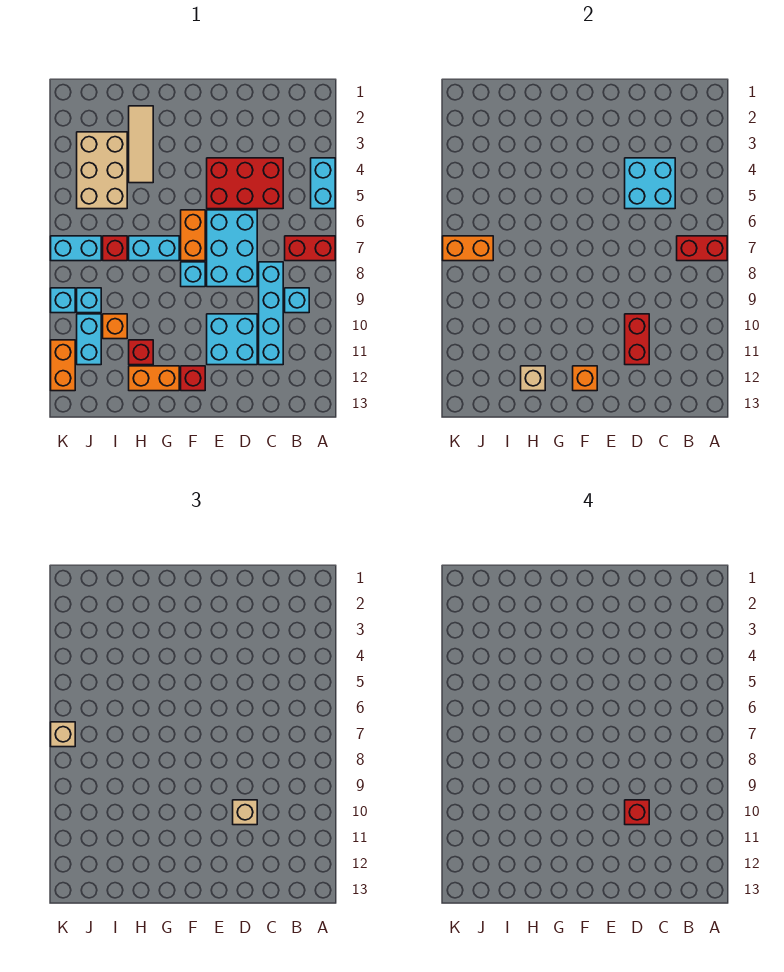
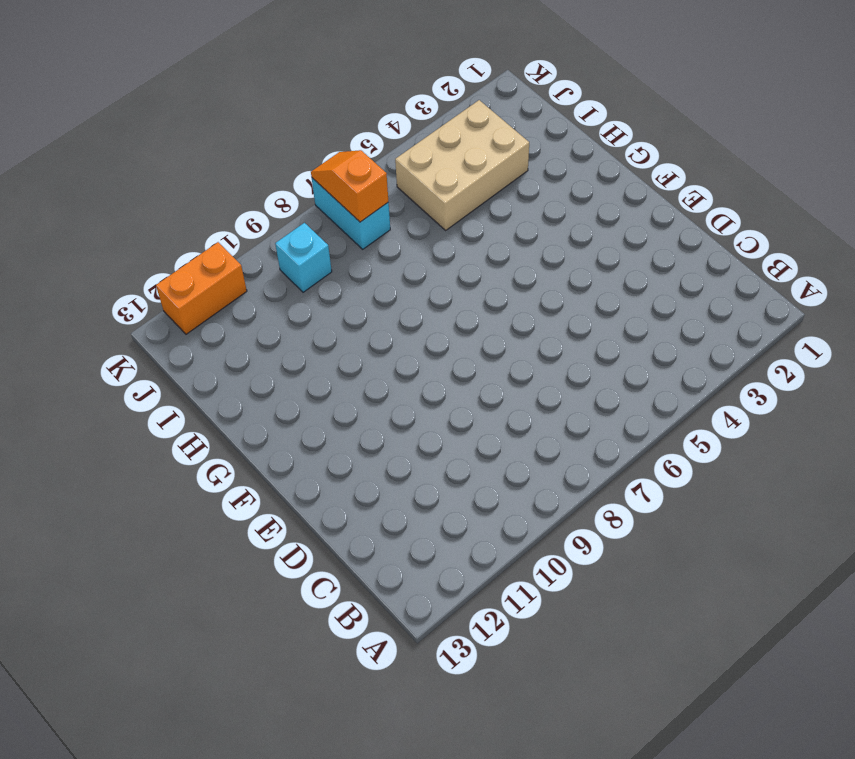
orange 1x2 slope [311,150,388,222] -> orange 1x2 brick [443,236,493,261]
none -> cyan 1x2 brick [311,158,335,209]
none -> red 1x2 brick [285,236,335,261]
none -> cyan 1x1 brick [285,288,309,313]
none -> red 2x3 brick [207,158,283,209]

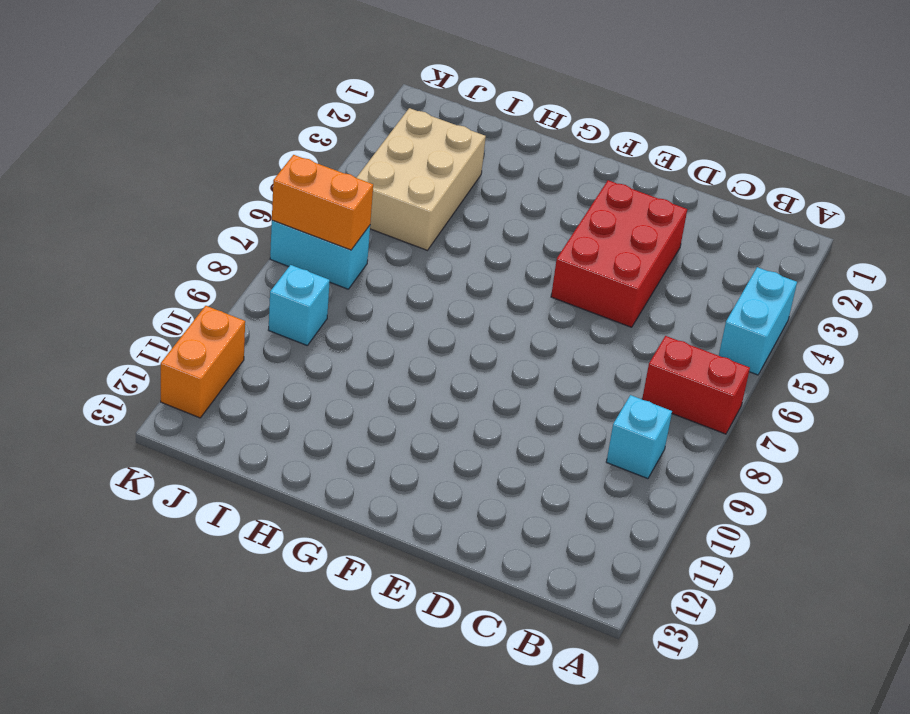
red 2x3 brick [551,180,687,327] -> red 2x3 brick turned to [207,158,283,209]
none -> cyan 1x4 brick [259,262,283,365]
none -> cyan 2x3 brick [207,210,257,287]
none -> cyan 2x2 brick [207,314,257,365]
none -> orange 1x2 brick [181,210,205,261]

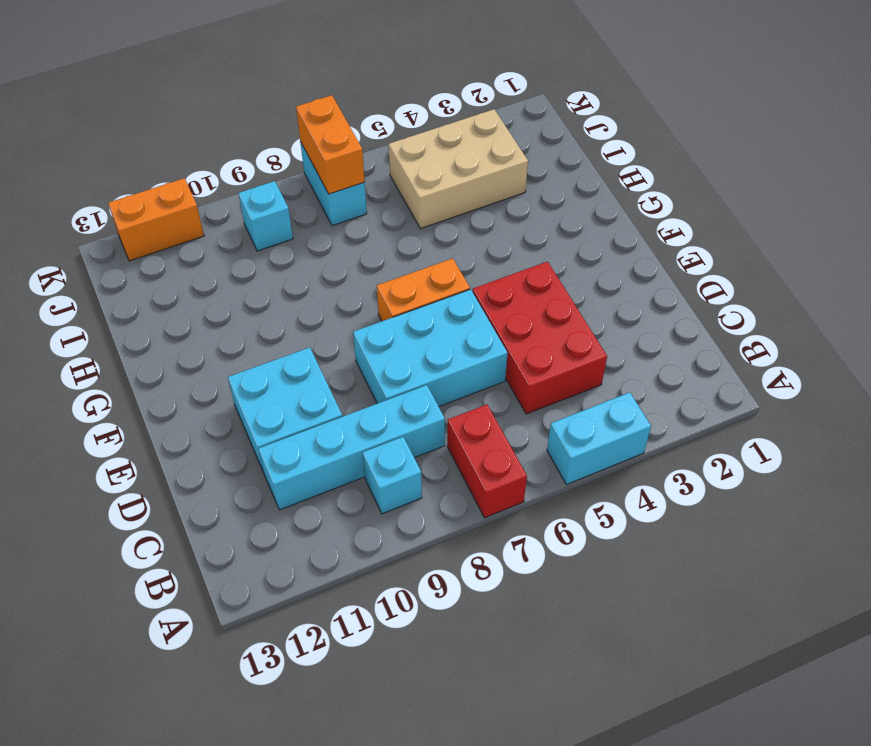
none -> cyan 1x1 brick [181,262,205,287]
none -> red 1x1 brick [181,366,205,391]
none -> cyan 1x2 brick [129,236,179,261]
none -> orange 1x2 brick [129,366,179,391]

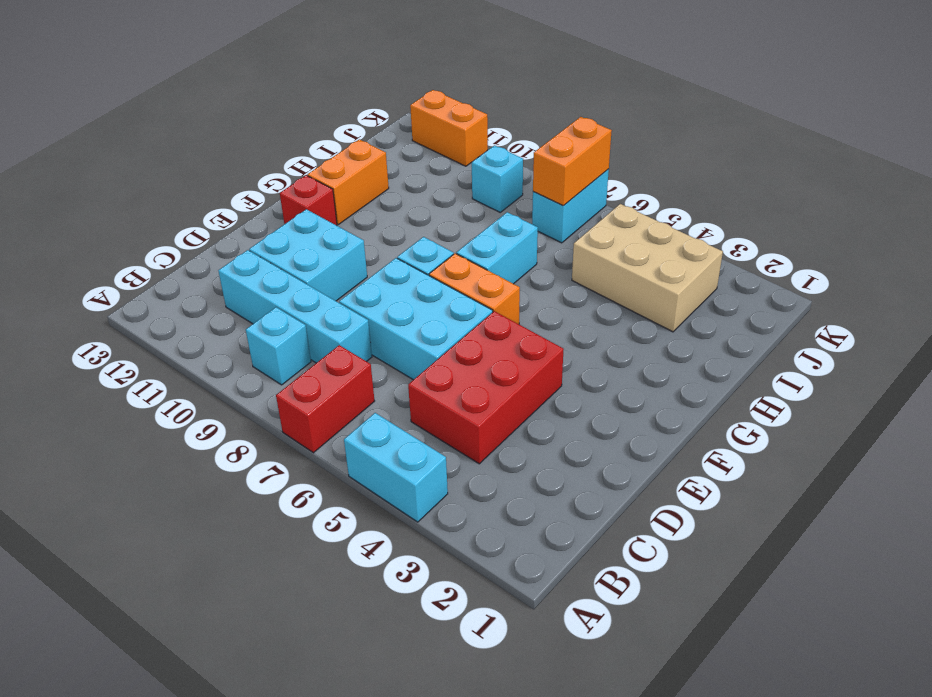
none -> tan 1x3 tile [129,106,153,183]
none -> red 1x1 brick [129,340,153,365]
none -> red 1x1 brick [103,236,127,261]
none -> orange 1x1 brick [103,314,127,339]

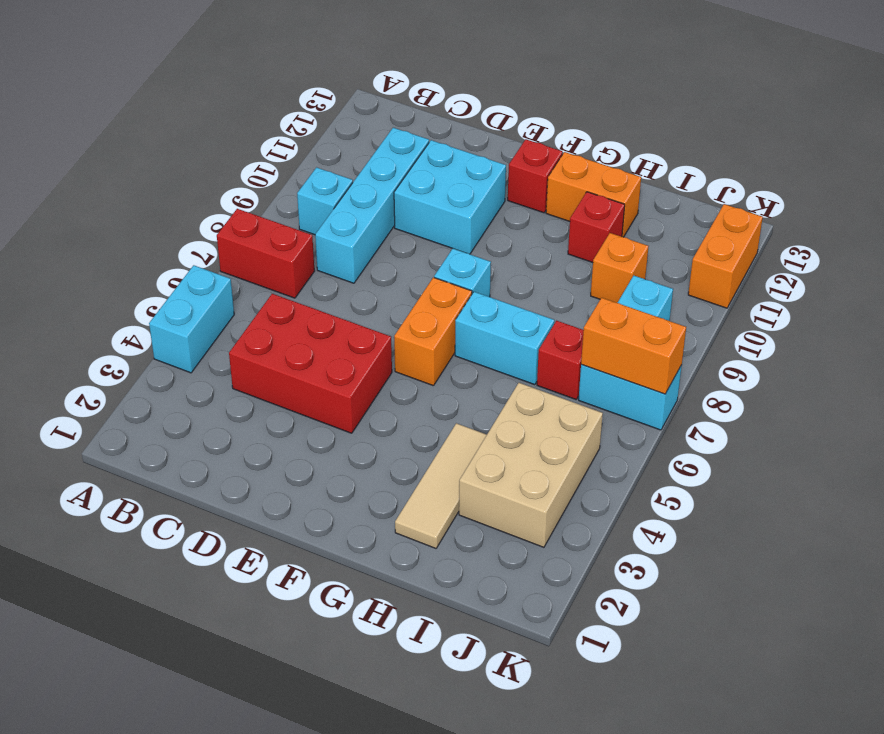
none -> cyan 2x3 brick [207,210,257,287]
none -> cyan 1x2 brick [77,314,101,365]
none -> cyan 1x1 brick [51,288,75,313]
none -> red 1x2 brick [677,236,727,261]

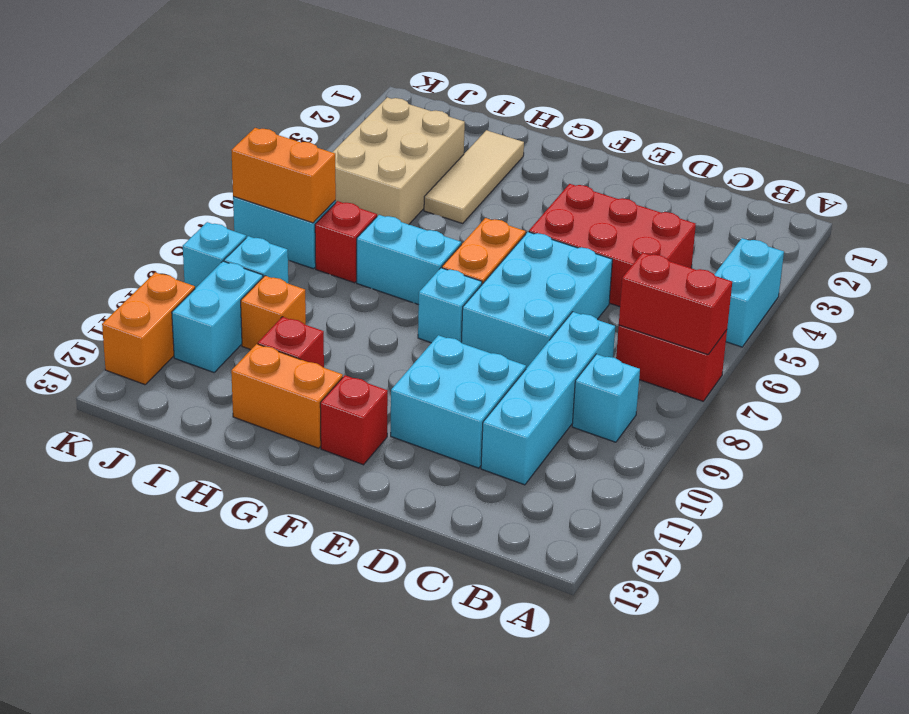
none -> cyan 2x2 brick [625,158,675,209]
none -> red 1x2 brick [625,314,649,365]
none -> orange 1x1 brick [573,366,597,391]
none -> tan 1x1 brick [521,366,545,391]

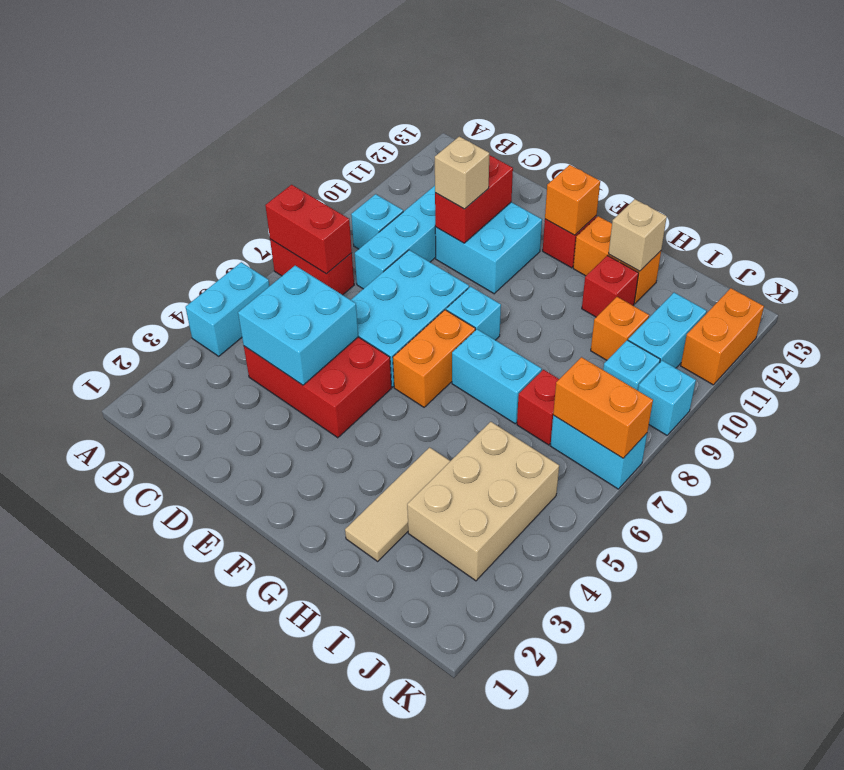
none -> tan 1x1 brick [51,722,75,747]
none -> red 1x1 brick [625,800,649,825]

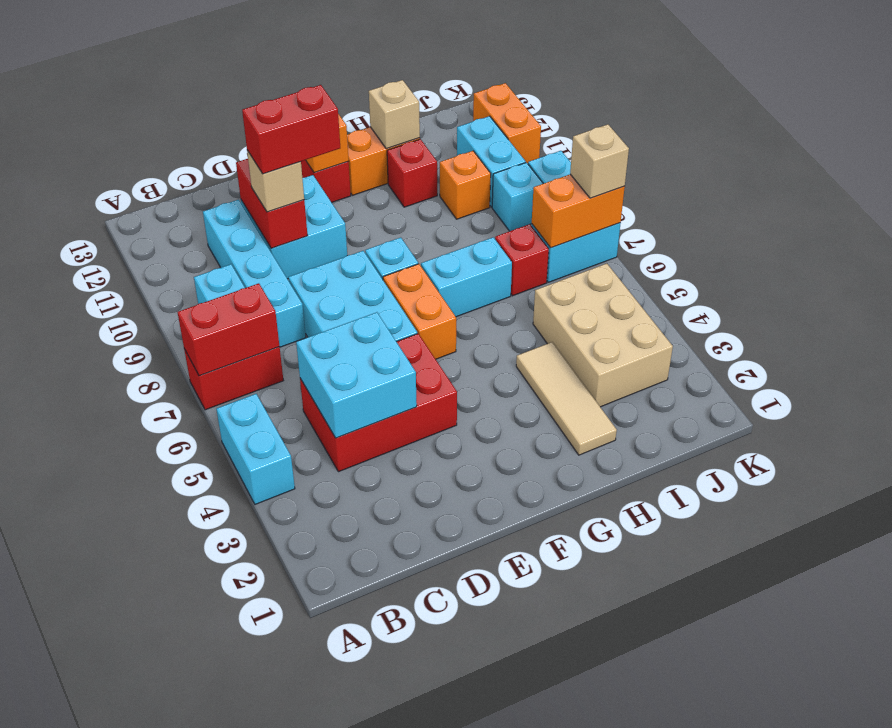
red 1x2 brick [242,85,340,174] -> red 1x1 brick [625,800,649,825]

